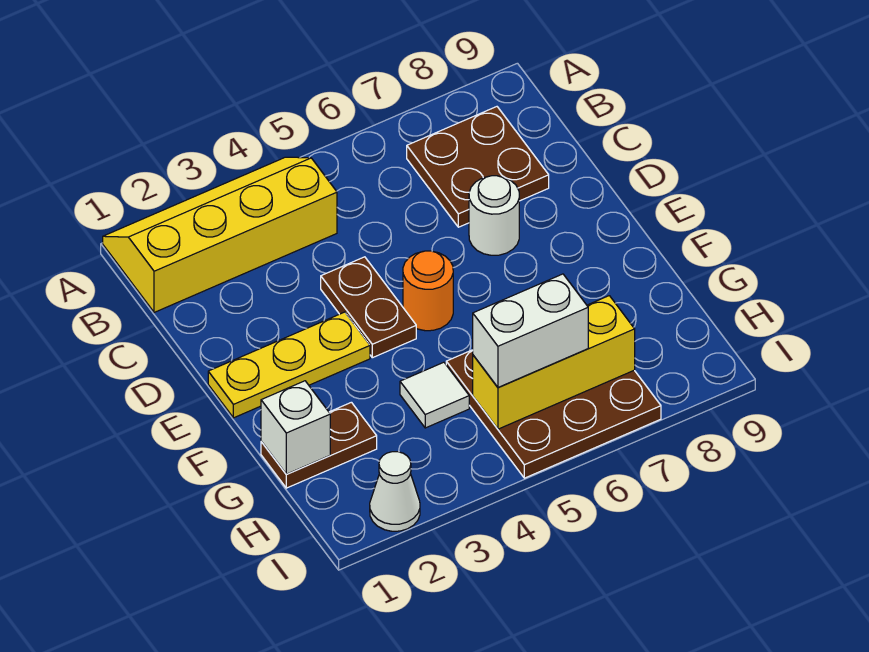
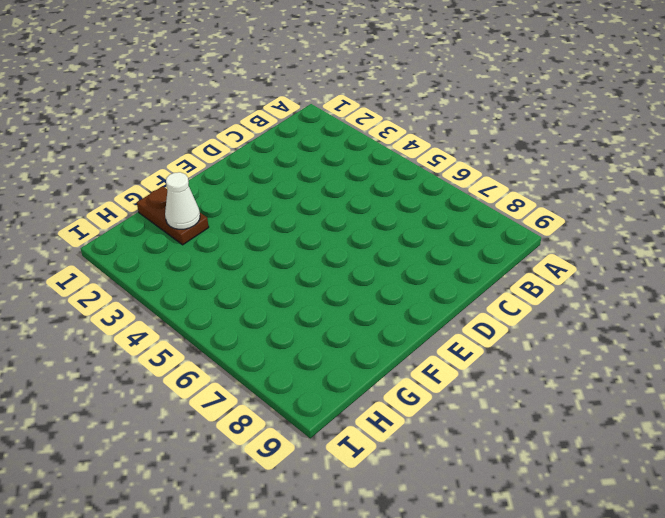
white 1x1 cone [165,172,200,229] -> white 1x1 cone moved to [370,452,420,531]
none -> yellow 2x4 slope [103,157,337,312]
none -> brown 2x2 plate [407,107,549,227]
none -> brown 1x2 plate [321,257,416,358]

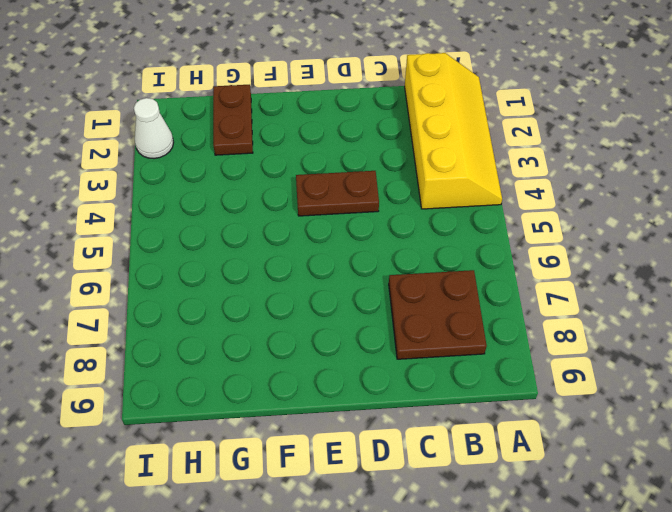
none -> white 1x1 round brick [469,176,519,255]
none -> yellow 1x3 plate [208,312,370,418]
none -> orange 1x1 round brick [403,251,453,331]

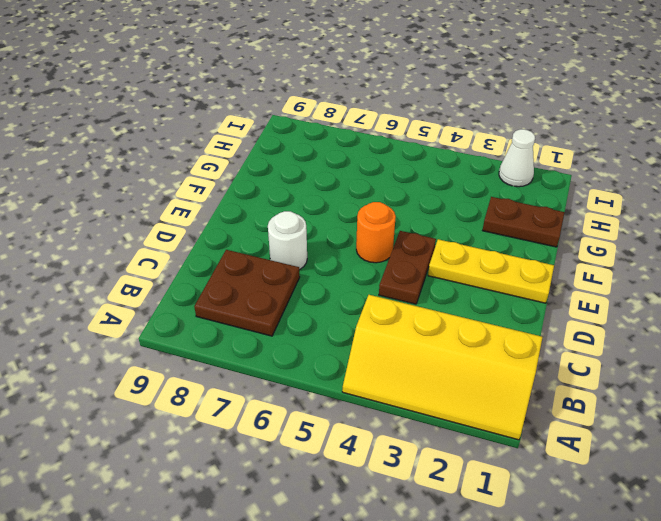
none -> white 1x1 tile [400,362,469,428]
none -> brown 3x3 plate [446,350,661,478]
none -> white 1x1 brick [261,381,330,474]

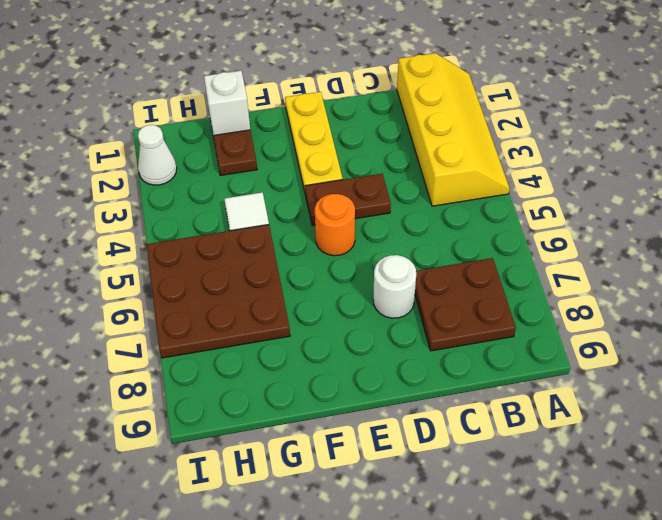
none -> yellow 1x3 brick [473,296,635,429]
none -> white 1x2 brick [473,274,588,387]

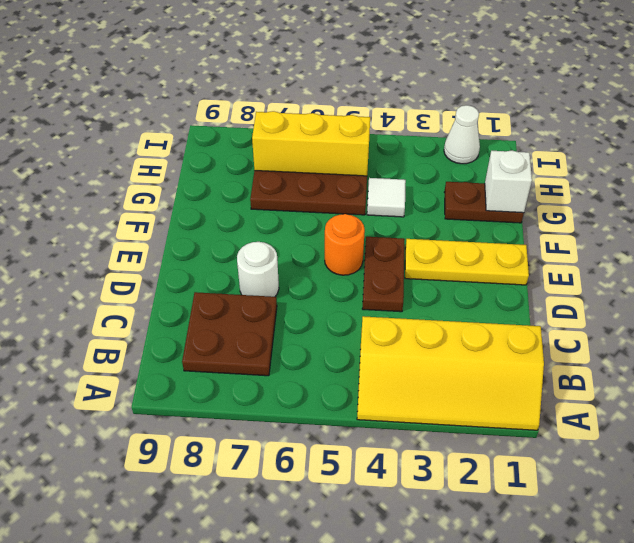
none -> white 1x2 brick [473,274,588,387]

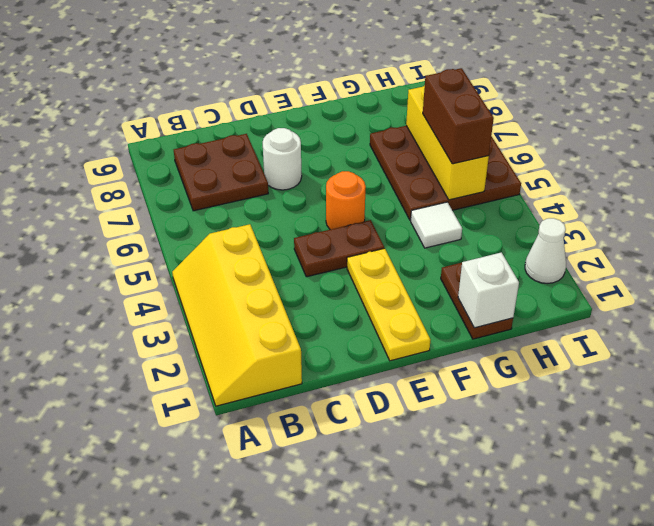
brown 1x2 brick [423,68,494,164] -> white 1x2 brick [473,274,588,387]

